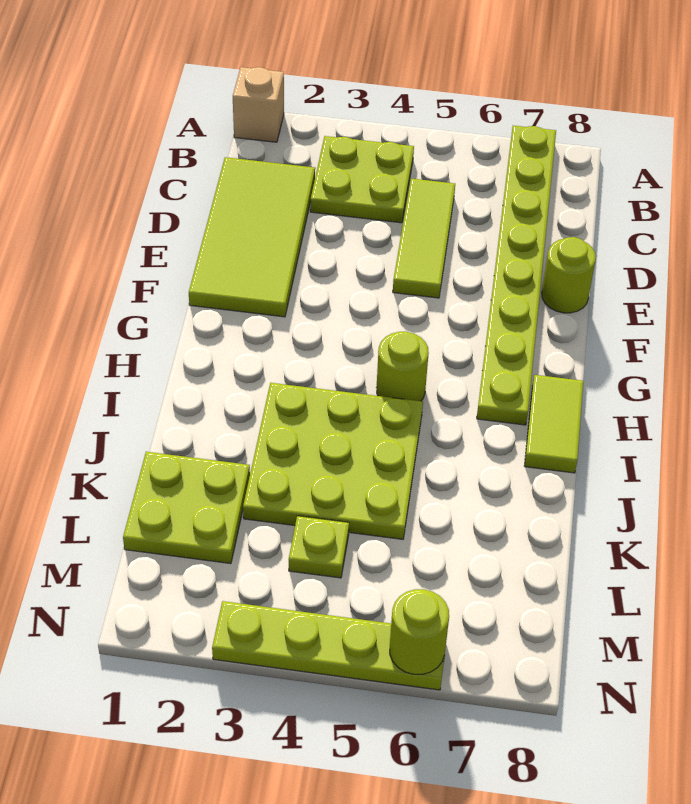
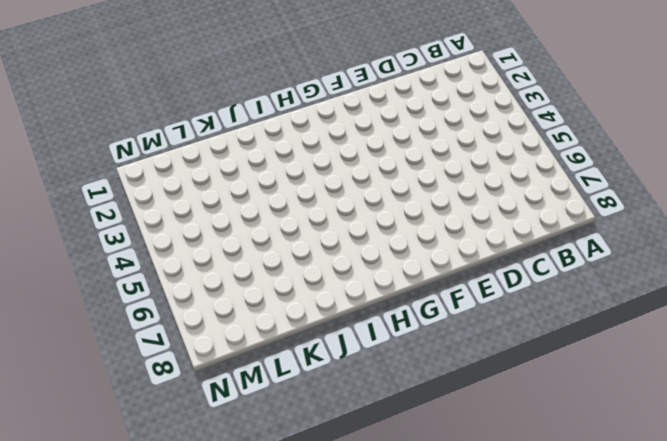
none -> tan 1x1 brick [233,67,284,142]
none -> lime 1x8 plate [477,126,556,425]
none -> lime 2x2 plate [310,136,414,223]

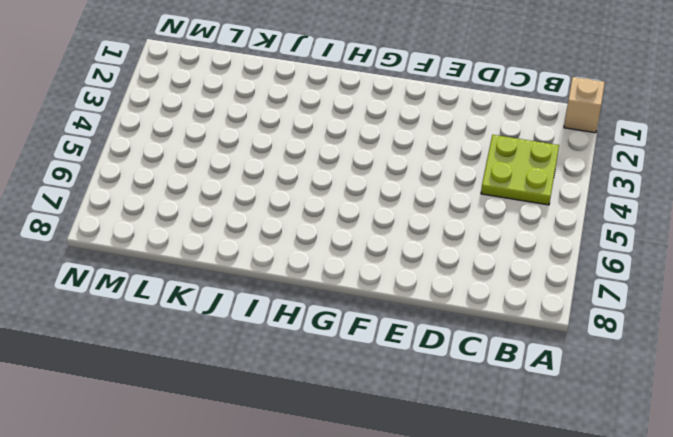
none -> lime 1x8 plate [477,126,556,425]
none -> lime 2x4 tile [189,157,315,317]
none -> lime 1x3 tile [393,179,455,298]

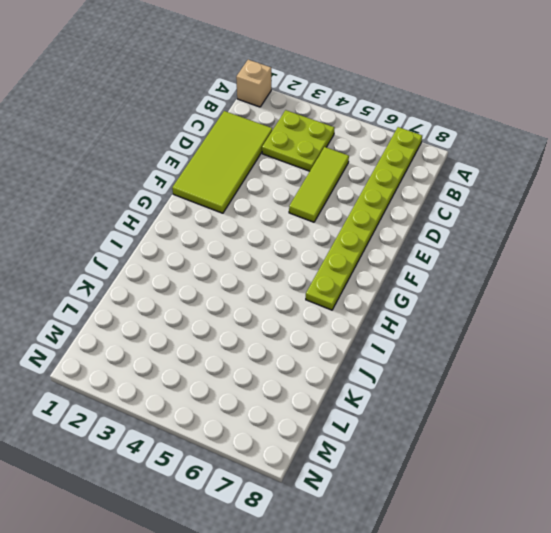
none -> lime 1x1 round brick [542,237,596,313]
none -> lime 1x1 round brick [377,331,429,401]
none -> lime 1x2 tile [525,375,583,473]

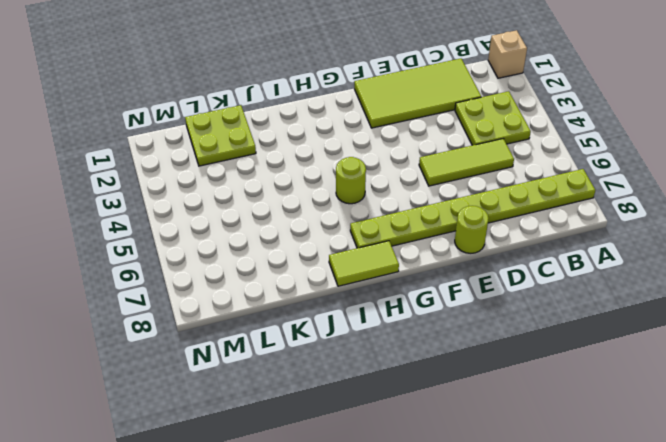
none -> lime 3x3 plate [243,383,423,539]
none -> lime 1x1 plate [289,516,349,578]
none -> lime 1x4 plate [212,601,445,690]

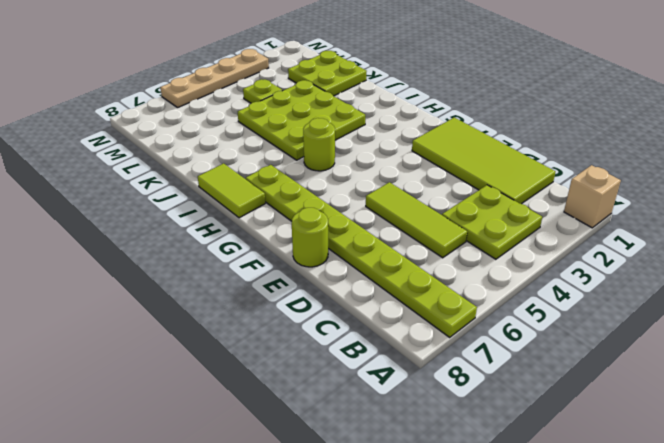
tan 1x4 plate [160,49,269,108] -> lime 1x4 plate [212,601,445,690]
none -> lime 1x1 round brick [390,589,449,674]

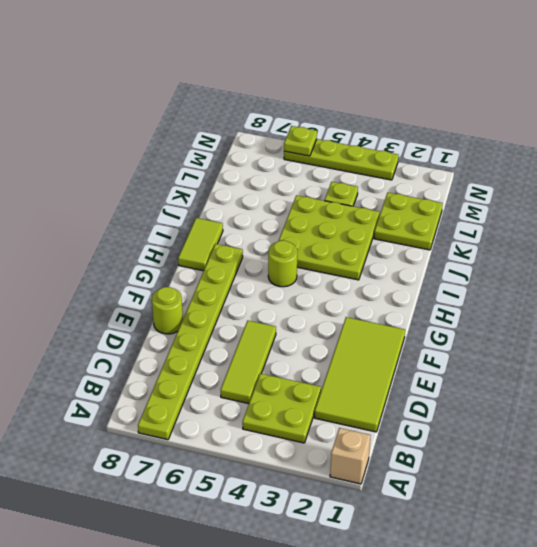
lime 1x1 plate [284,126,317,156] -> lime 1x1 round brick [390,589,449,674]

